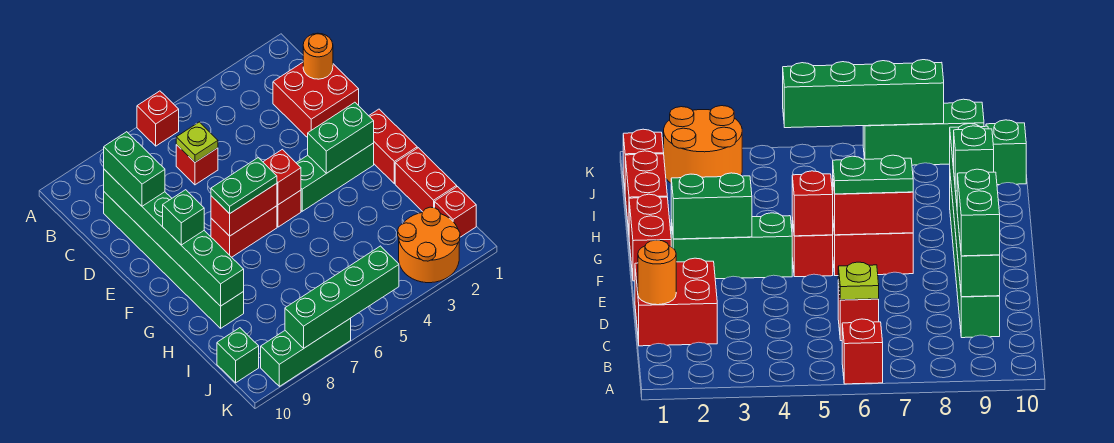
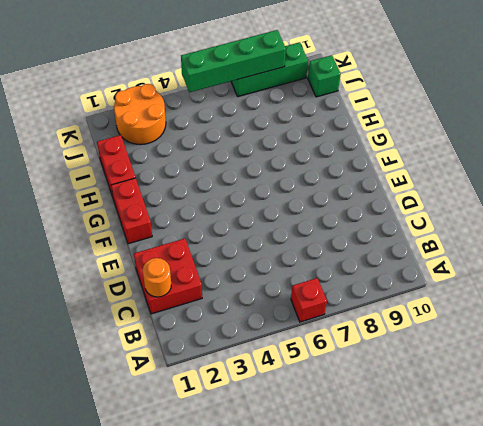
none -> red 1x1 brick [176,145,218,185]
none -> green 1x6 brick [104,192,244,328]
none -> green 1x3 brick [297,143,374,211]

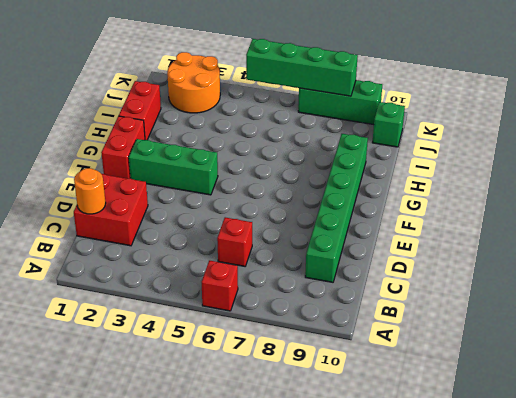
none -> red 1x1 brick [277,190,301,227]
none -> red 1x2 brick [211,206,277,257]
none -> red 1x1 brick [435,187,476,237]

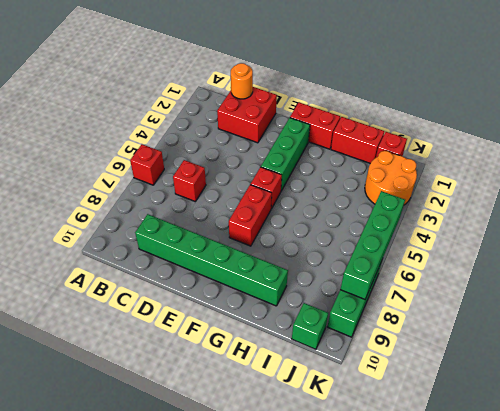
none -> lime 1x1 plate [176,122,218,162]
none -> green 1x6 brick [104,169,244,306]
none -> green 1x2 brick [308,102,374,173]

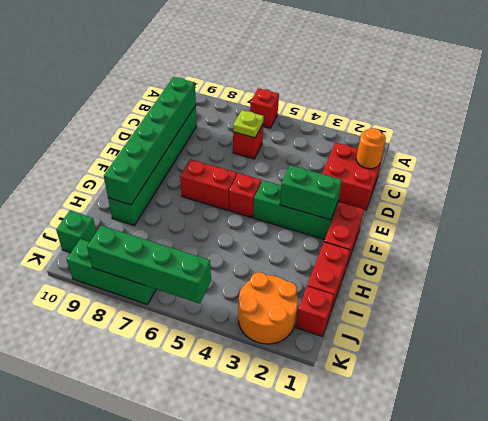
none -> red 1x1 brick [263,149,301,205]
none -> red 1x2 brick [211,184,277,236]
none -> green 1x2 brick [104,132,165,206]

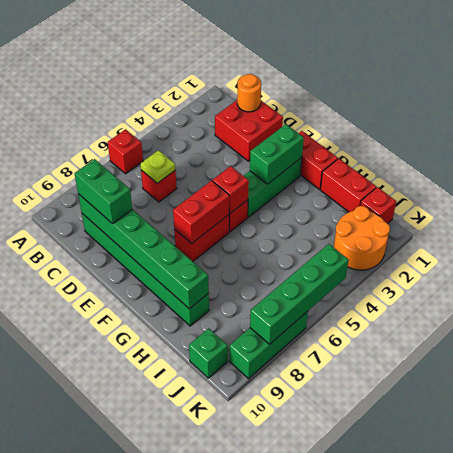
none -> green 1x2 plate [211,158,277,214]
none -> green 1x1 brick [163,190,204,245]

